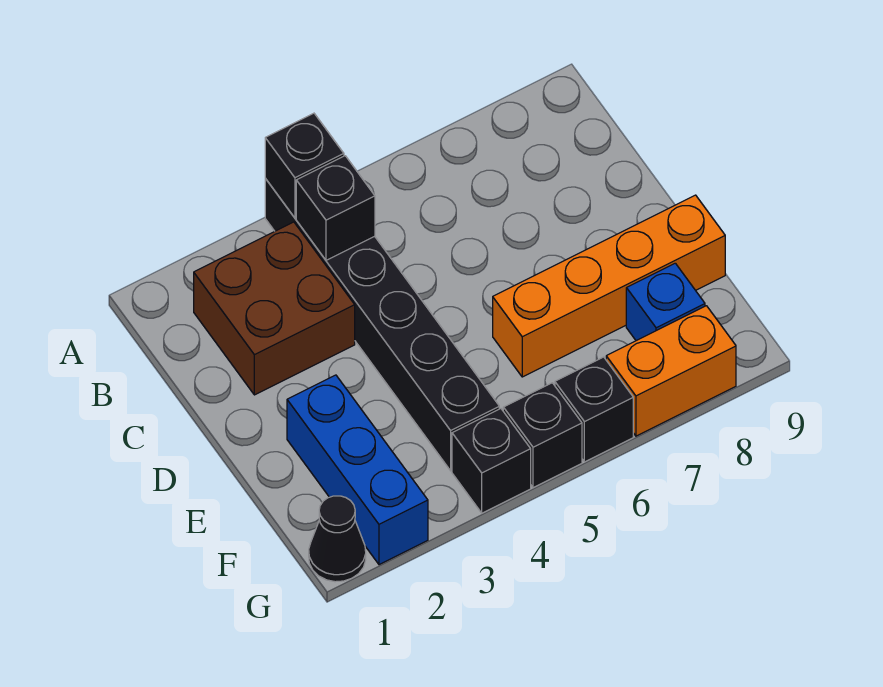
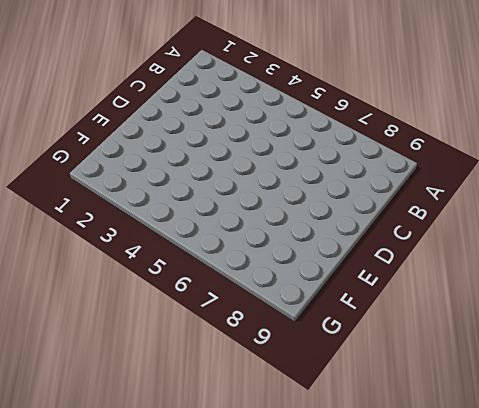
none -> black 1x6 brick [265,179,499,471]
none -> brown 2x2 brick [194,222,355,395]
none -> blue 1x3 brick [287,375,428,565]

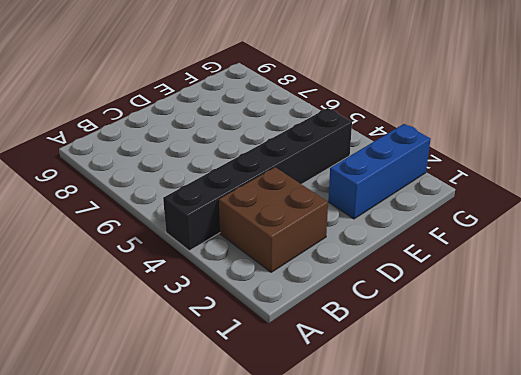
none -> orange 1x4 brick [493,195,725,377]
none -> blue 1x1 brick [626,263,705,341]
none -> black 1x1 cone [309,496,366,582]

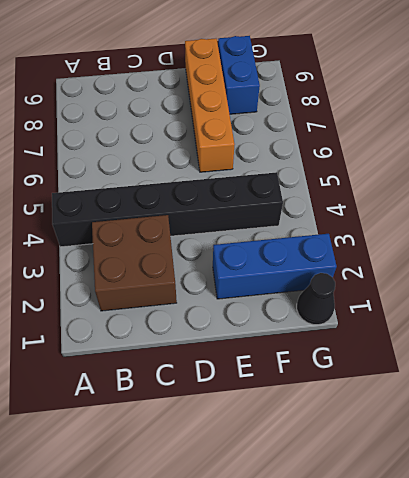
blue 1x2 brick [218,36,260,114] -> blue 1x1 brick [626,263,705,341]
none -> black 1x1 brick [452,409,531,513]
none -> black 1x1 brick [503,383,582,488]
none -> black 1x1 brick [555,357,633,462]

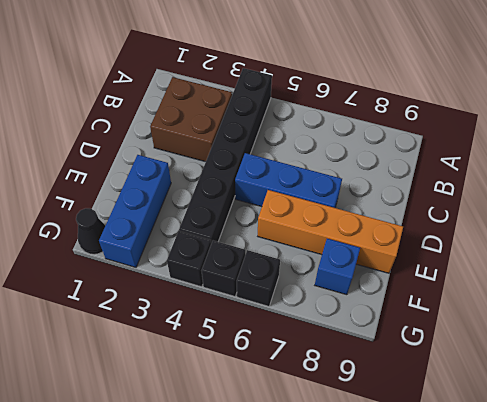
blue 1x3 brick [235,153,342,208] -> none
none -> orange 1x2 brick [606,306,736,436]
none -> black 1x1 brick [265,113,344,218]
none -> black 1x1 brick [296,156,375,260]

